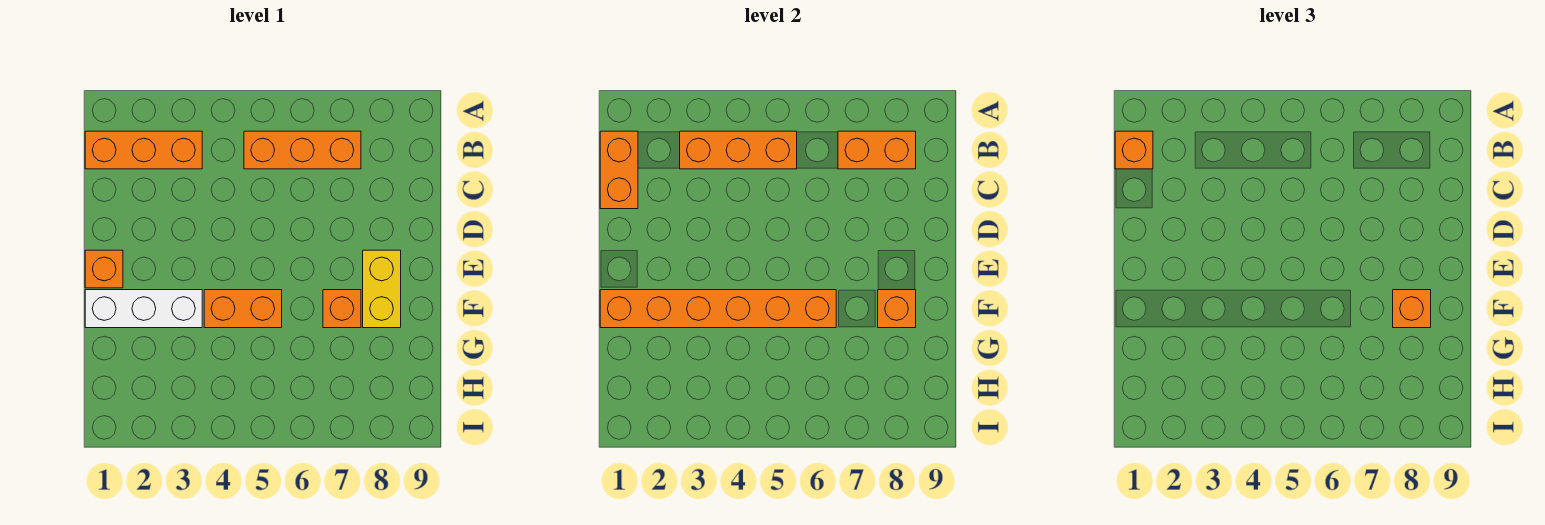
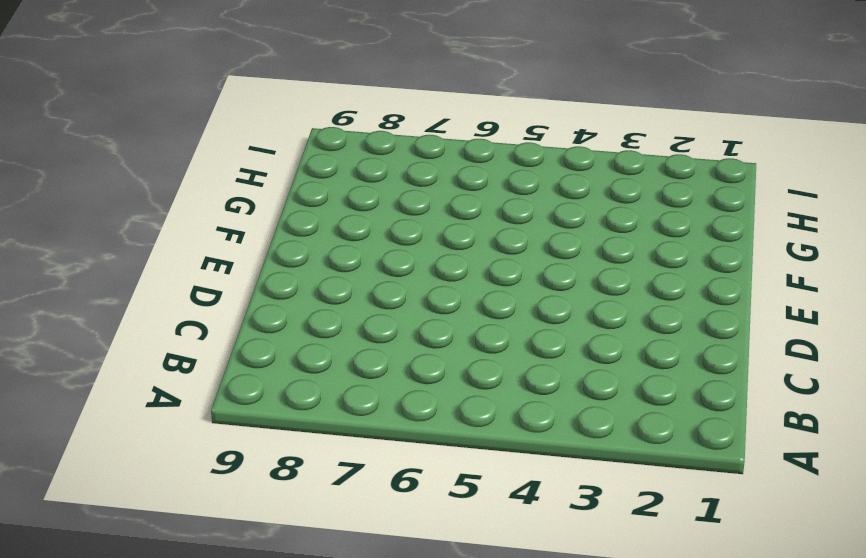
none -> orange 1x3 brick [85,131,202,169]
none -> orange 1x3 brick [244,131,361,169]
none -> orange 1x1 brick [85,250,123,288]

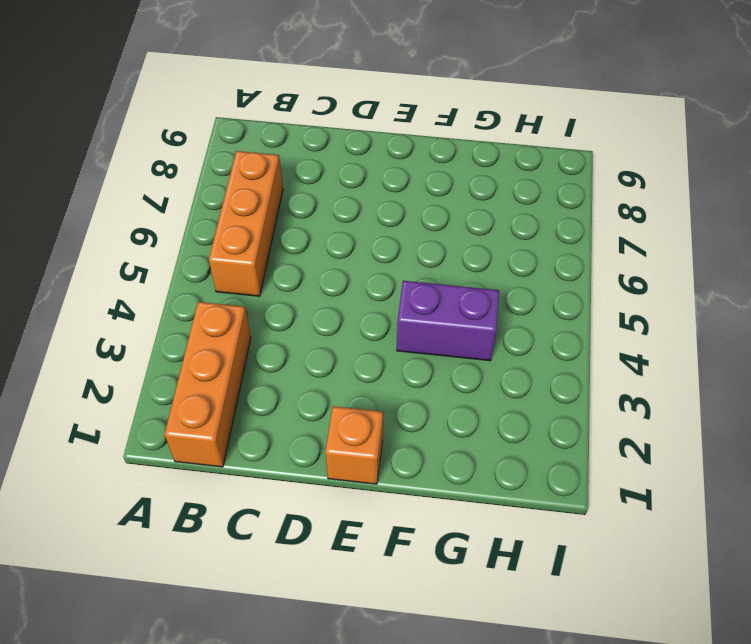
purple 1x2 brick [397,281,499,361] -> orange 1x2 brick [204,290,282,328]
none -> yellow 1x2 brick [363,250,401,328]
none -> white 1x3 brick [85,290,202,328]
none -> orange 1x1 brick [323,290,361,328]

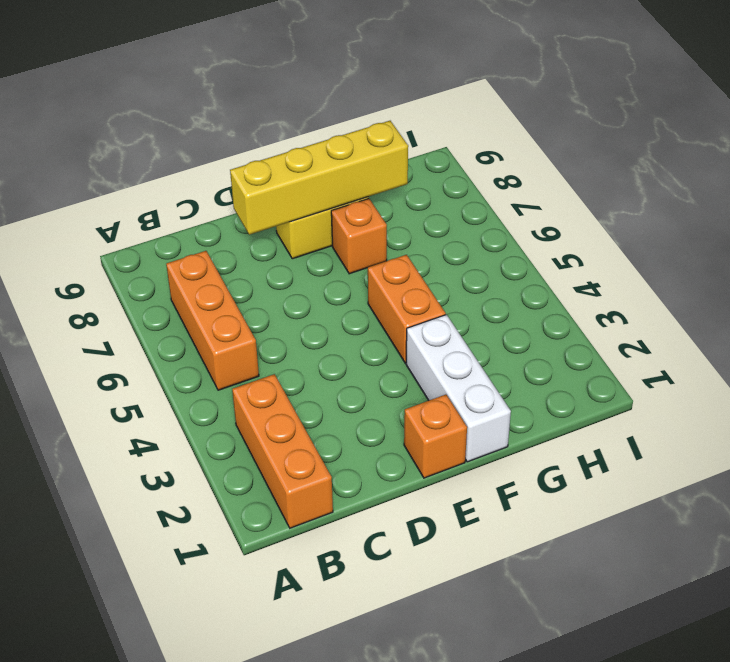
yellow 1x4 brick [230,121,408,235] -> orange 1x1 brick [878,290,916,328]
none -> orange 1x2 brick [600,131,638,209]
none -> orange 1x3 brick [680,131,797,169]
none -> orange 1x2 brick [838,131,916,169]

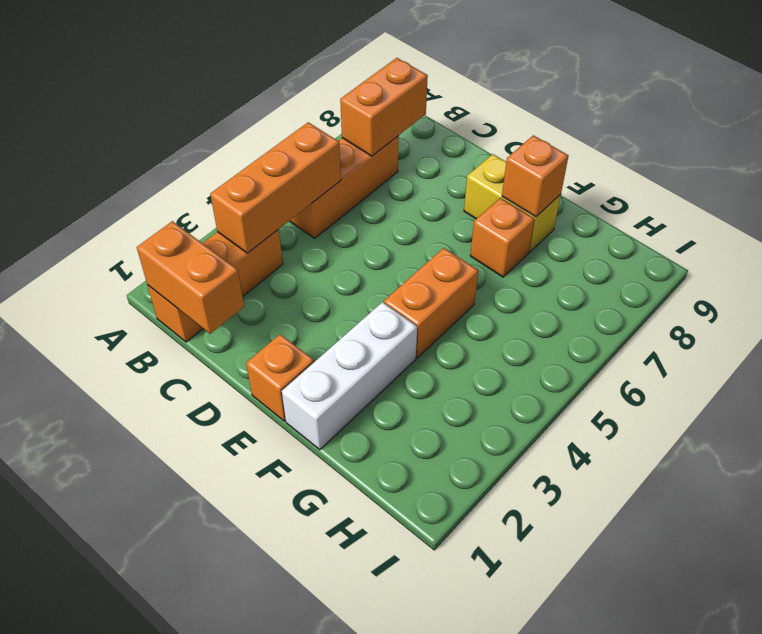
none -> orange 1x6 brick [600,290,836,328]
none -> orange 1x1 brick [1115,131,1153,169]
none -> orange 1x1 brick [1393,290,1431,328]

